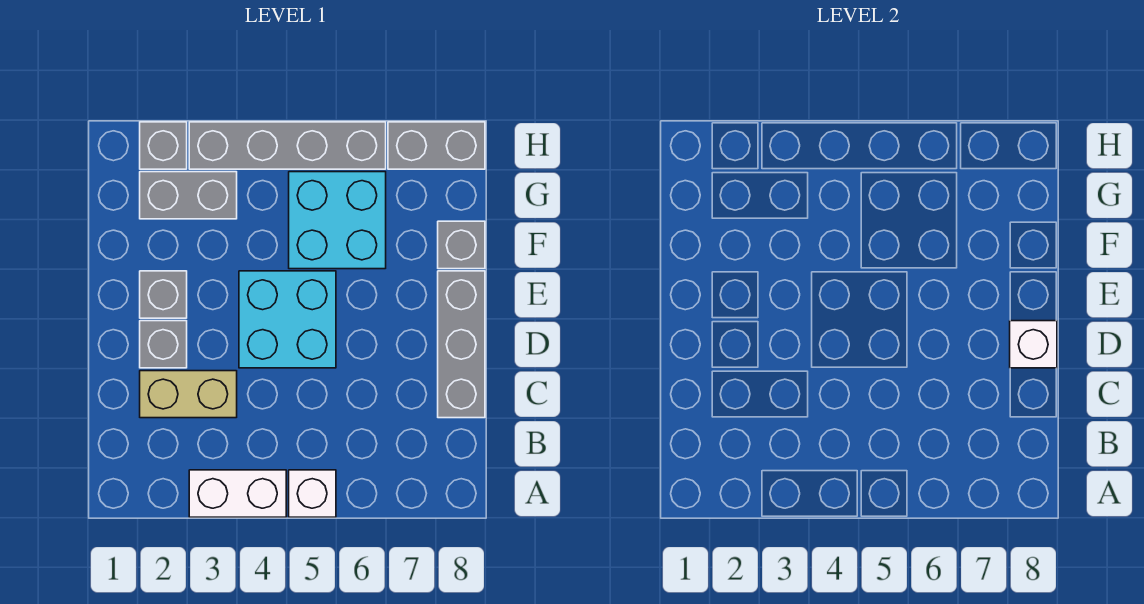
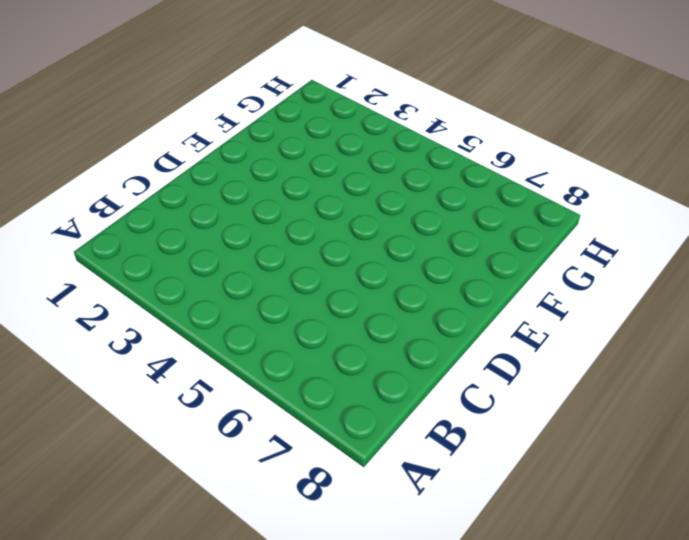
none -> white 1x2 brick [189,470,286,517]
none -> white 1x1 brick [289,470,336,517]
none -> tan 1x2 brick [140,371,237,418]

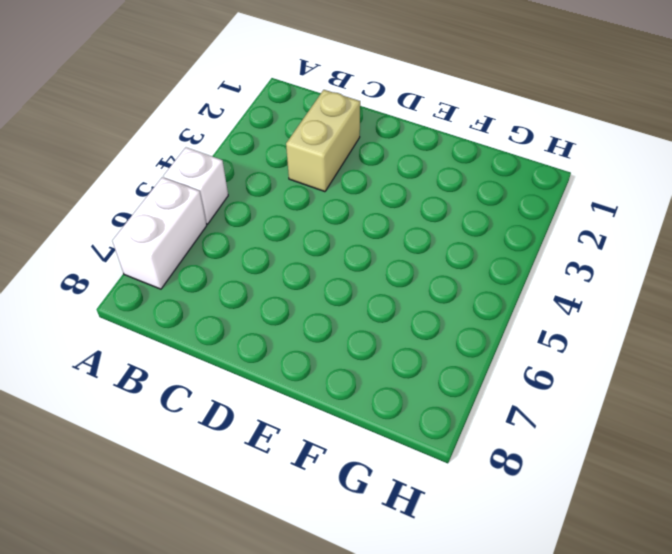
white 1x2 brick [112,177,207,289] -> white 1x2 brick moved to [189,470,286,517]
none -> grey 1x3 brick [438,271,485,418]
none -> grey 1x1 brick [140,321,187,368]
none -> cyan 2x2 brick [239,271,336,368]

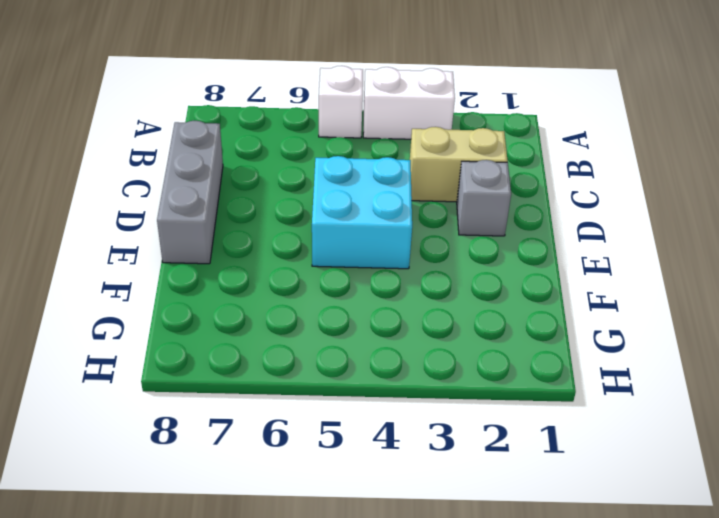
none -> grey 1x1 brick [140,271,187,318]
none -> cyan 2x2 brick [289,172,386,269]
none -> grey 1x1 brick [438,221,485,269]

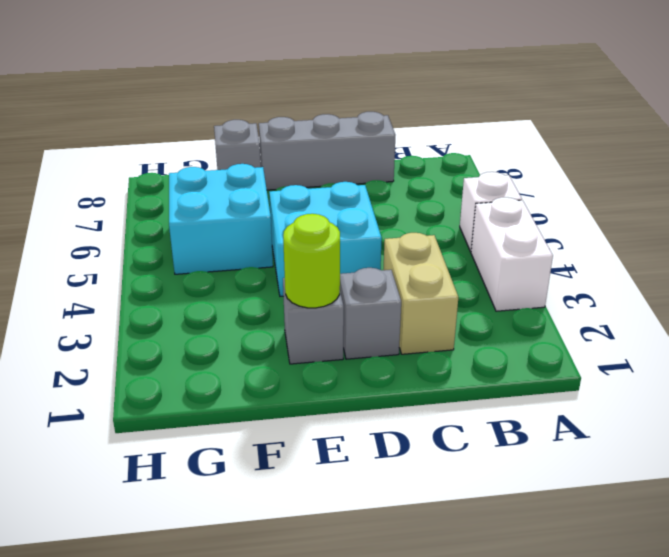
lime 1x1 round brick [283,214,340,308] -> none
none -> grey 1x2 brick [140,172,237,219]
none -> grey 1x1 brick [140,122,187,169]
none -> grey 1x4 brick [189,122,386,169]

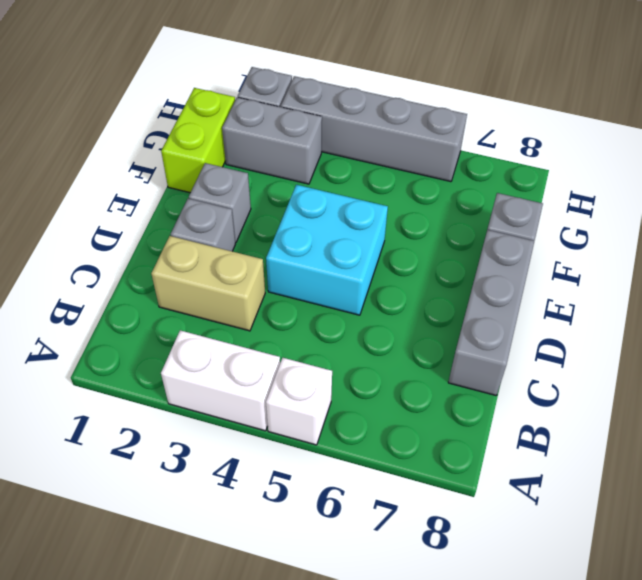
lime 1x2 brick [161,88,235,193] -> none
none -> cyan 2x2 brick [289,172,386,269]
none -> grey 1x2 brick [388,122,485,169]
none -> white 1x1 brick [1010,321,1057,368]

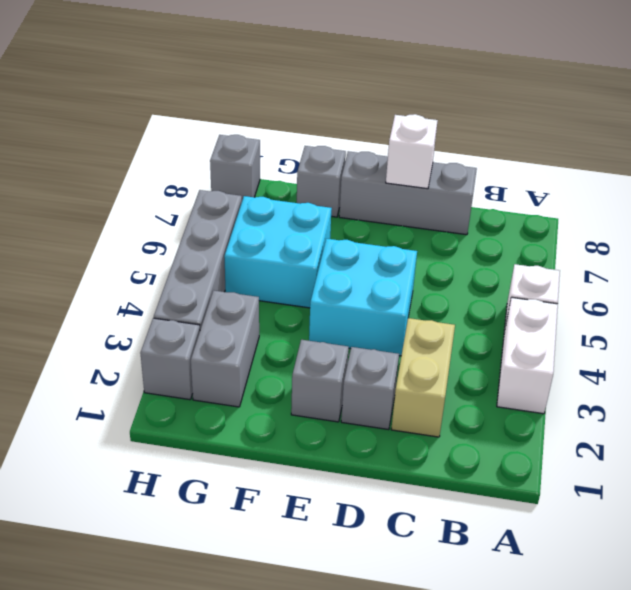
grey 1x1 brick [210,135,260,200] -> grey 1x2 brick [388,122,485,169]

